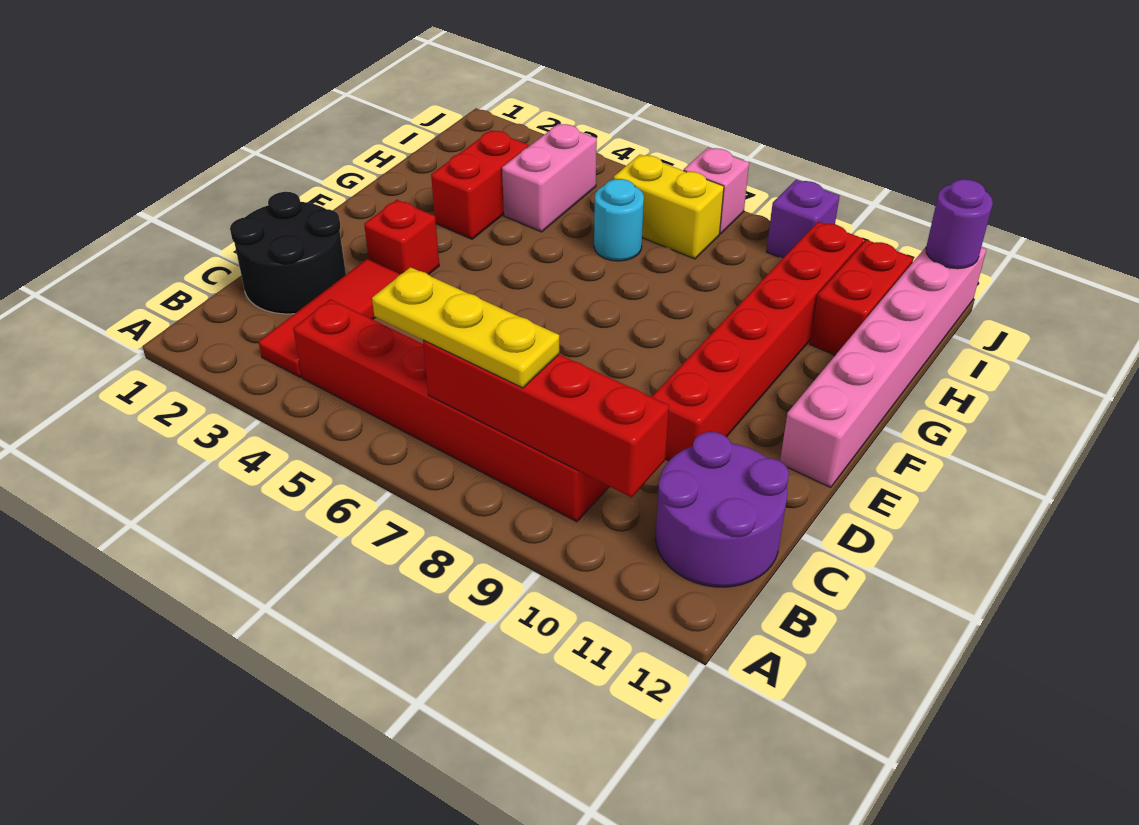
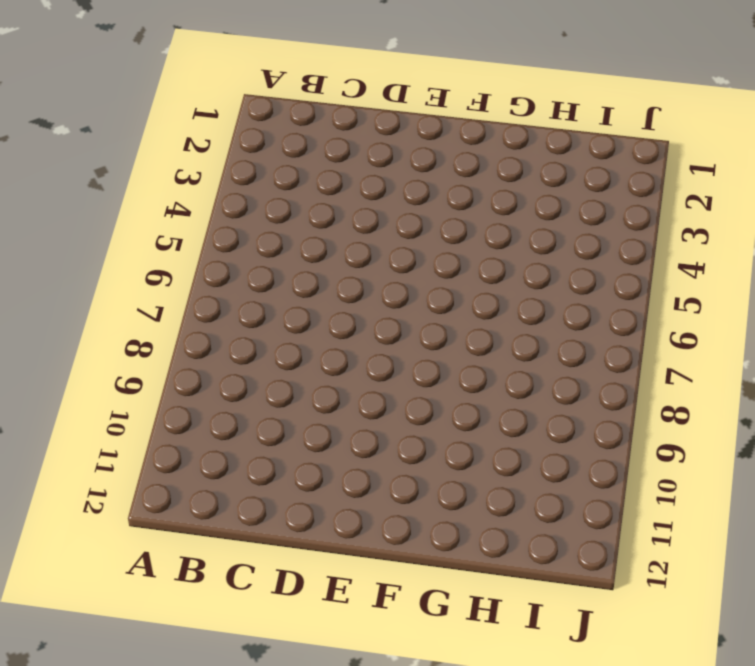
none -> red 1x3 tile [259,259,400,378]
none -> red 1x6 brick [293,299,609,522]
none -> purple 2x2 round brick [656,432,789,587]

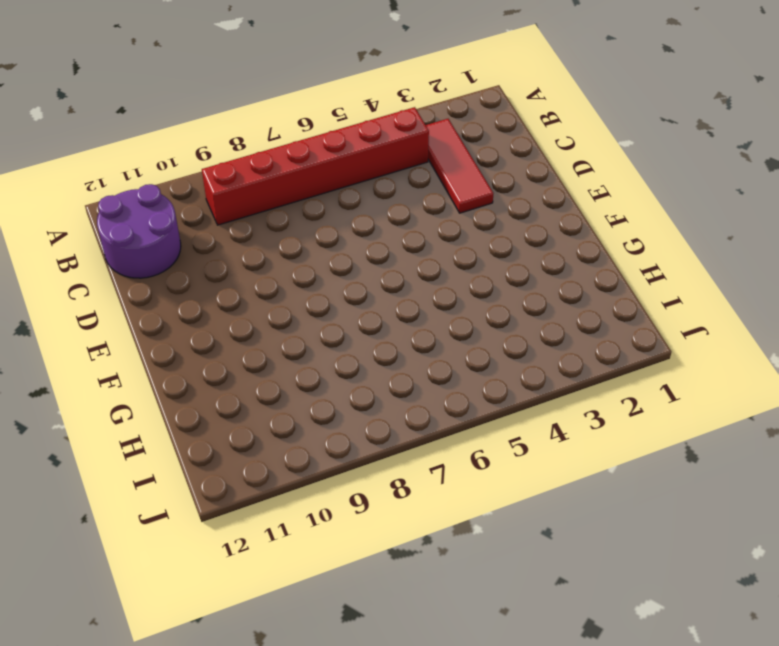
none -> black 2x2 round brick [230,192,346,314]
none -> red 1x6 brick [652,222,864,461]
none -> red 1x1 brick [364,200,439,275]

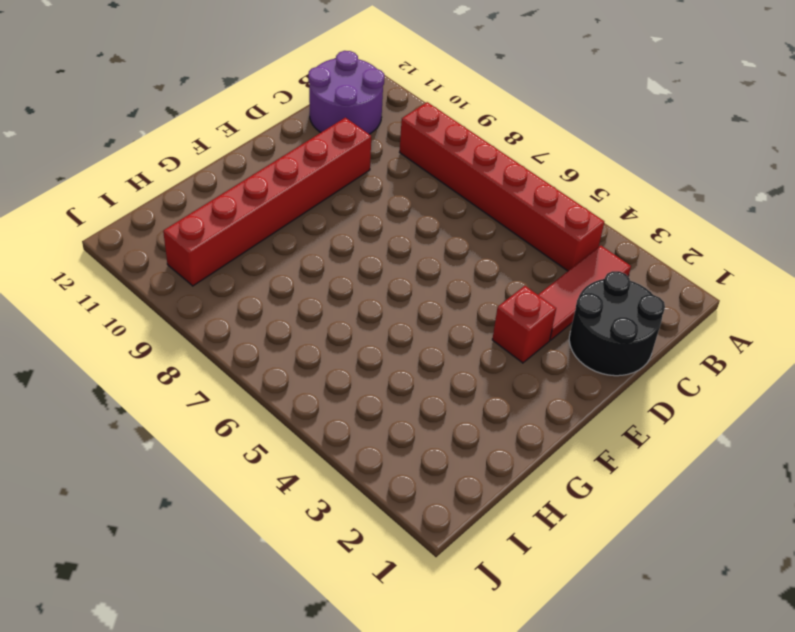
none -> pink 1x6 brick [780,247,987,487]
none -> red 1x2 brick [431,130,528,239]
none -> pink 1x2 brick [502,124,597,232]

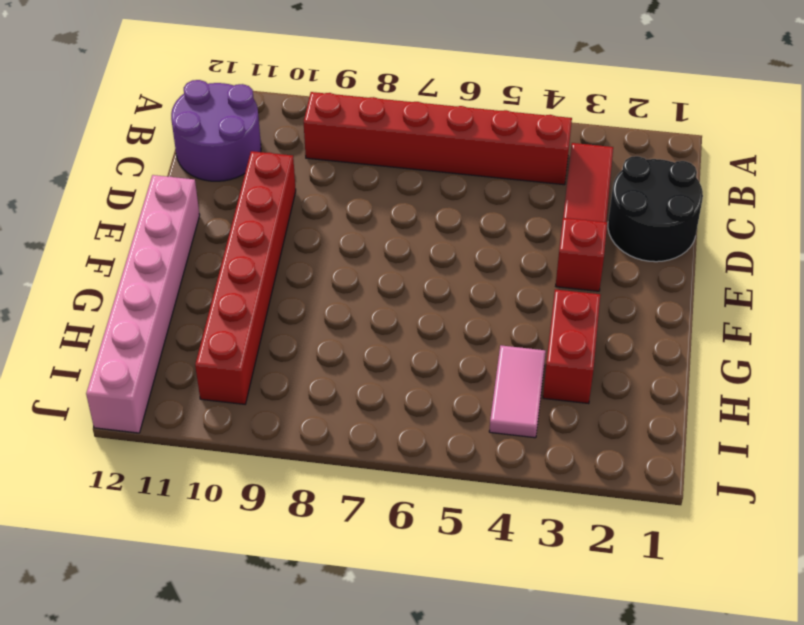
pink 1x2 tile [489,345,546,438] -> pink 1x2 brick [502,124,597,232]
none -> cyan 1x1 round brick [594,179,644,261]
none -> red 1x2 brick [810,240,914,355]
none -> yellow 1x2 brick [614,155,724,259]

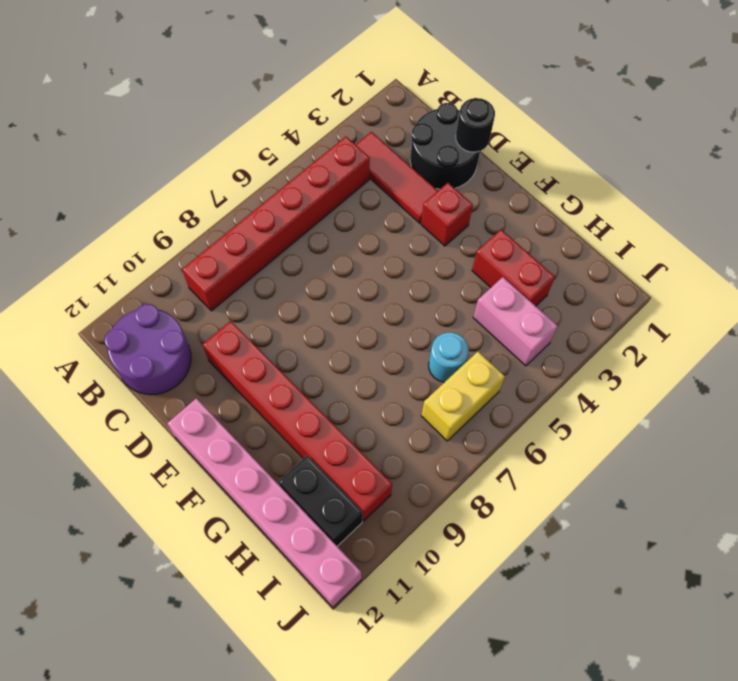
black 1x1 round brick [456,98,495,152] -> none
black 1x2 brick [279,455,363,546] -> red 1x2 brick [810,240,914,355]
none -> pink 1x1 brick [684,148,749,234]
none -> purple 1x1 brick [766,180,840,258]
none -> red 1x4 brick [423,340,669,497]

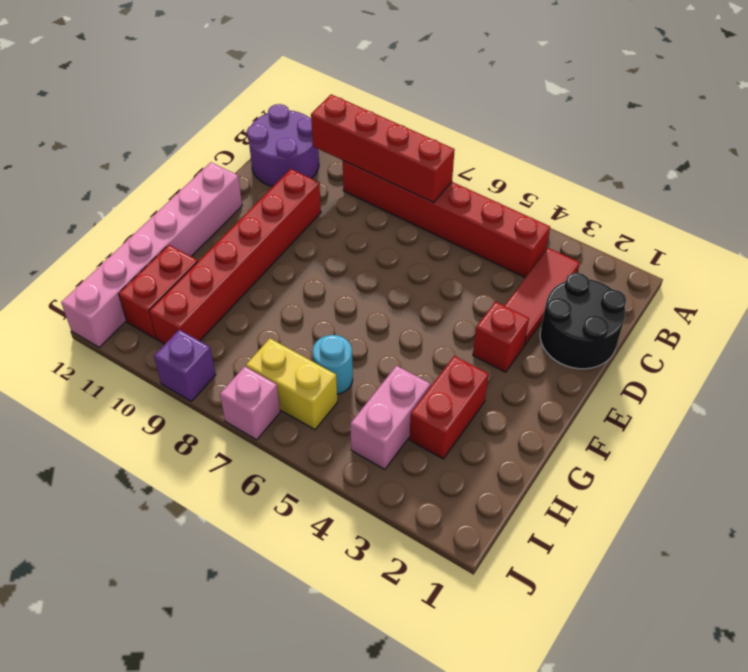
none -> purple 1x1 round brick [926,179,993,269]
none -> yellow 1x3 plate [372,267,559,388]

